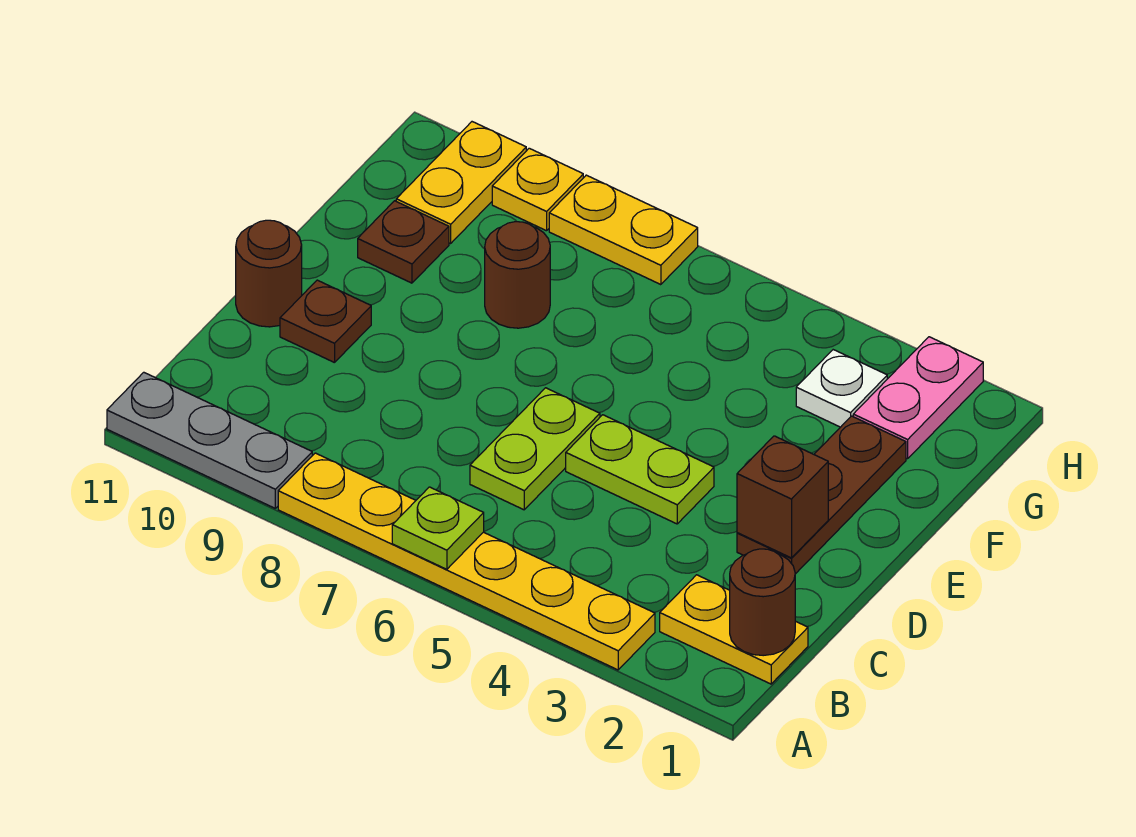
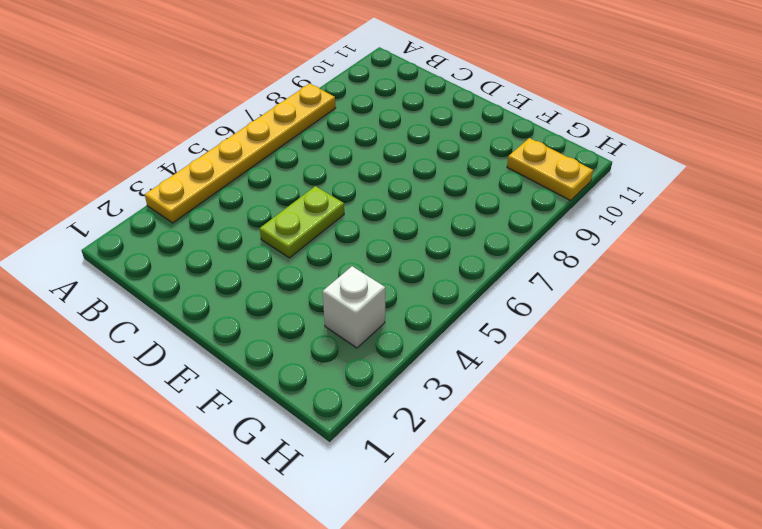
white 1x1 brick [323,266,385,348] -> white 1x1 plate [796,350,887,427]
none -> grey 1x3 plate [107,372,312,508]
none -> yellow 1x2 plate [660,575,808,684]
none -> lime 1x2 plate [470,388,600,510]

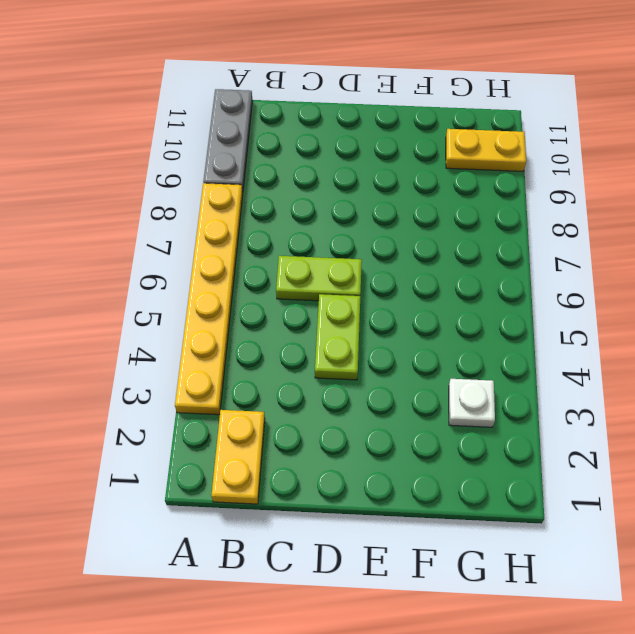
none -> brown 1x3 plate [737,416,906,574]
none -> brown 1x1 plate [280,280,371,363]
none -> brown 1x1 round brick [236,220,302,327]

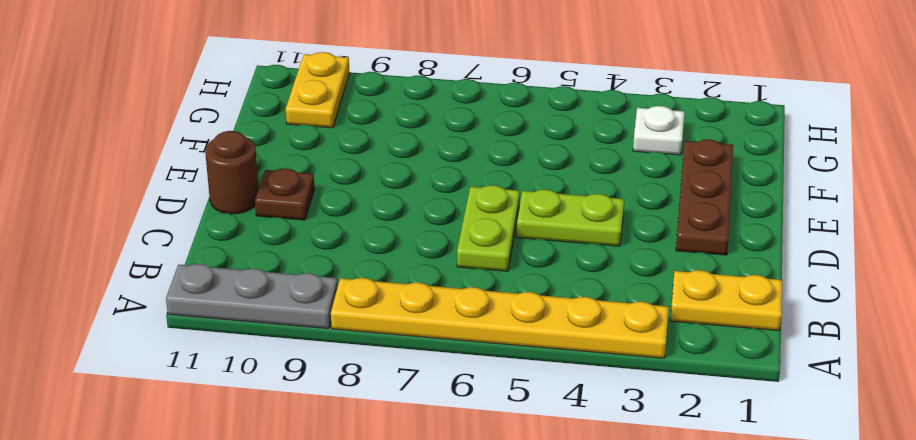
none -> brown 1x1 round brick [485,222,550,328]
none -> brown 1x1 plate [358,201,449,283]
none -> pink 1x2 plate [853,337,983,459]

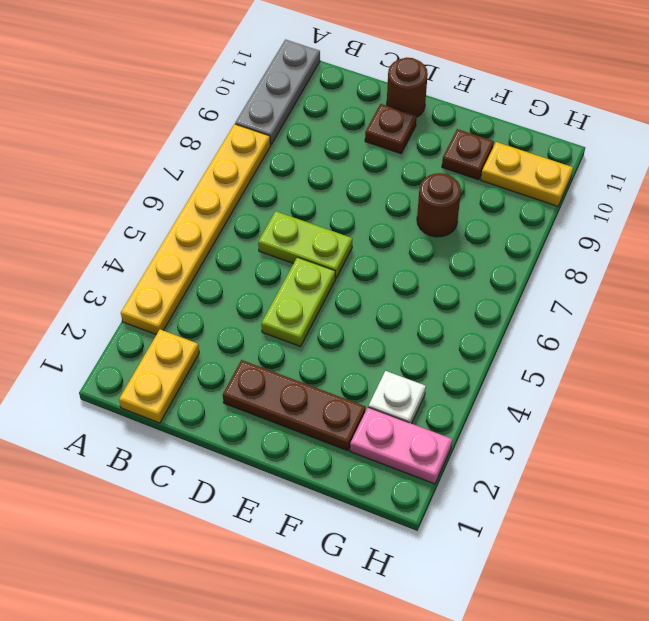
none -> yellow 1x2 plate [549,175,698,285]
none -> yellow 1x1 plate [492,148,583,231]
none -> lime 1x1 plate [392,487,484,569]

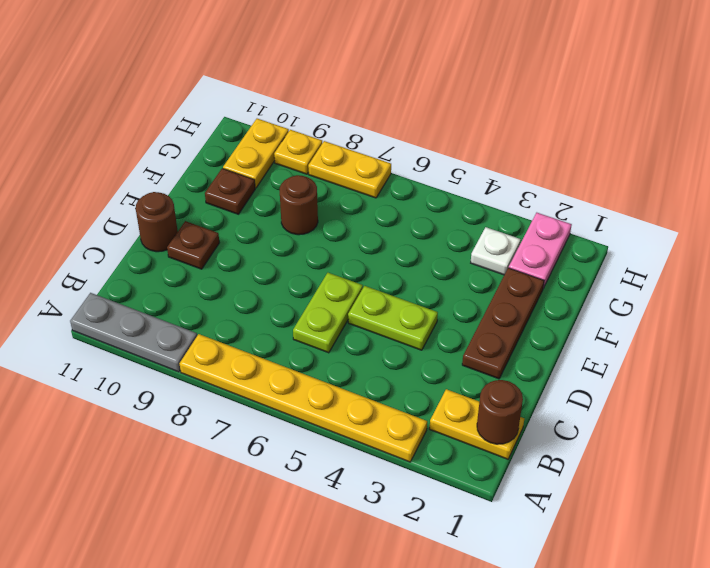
none -> lime 1x1 plate [392,487,484,569]
none -> brown 1x1 brick [737,436,828,558]

